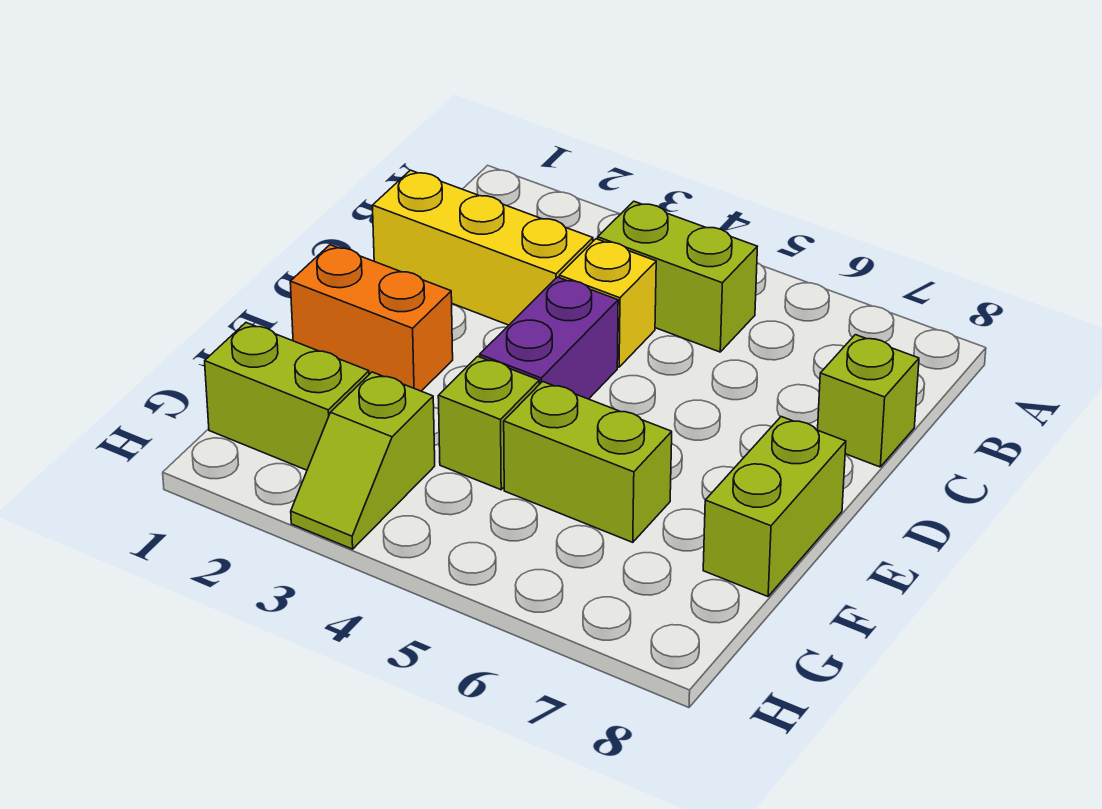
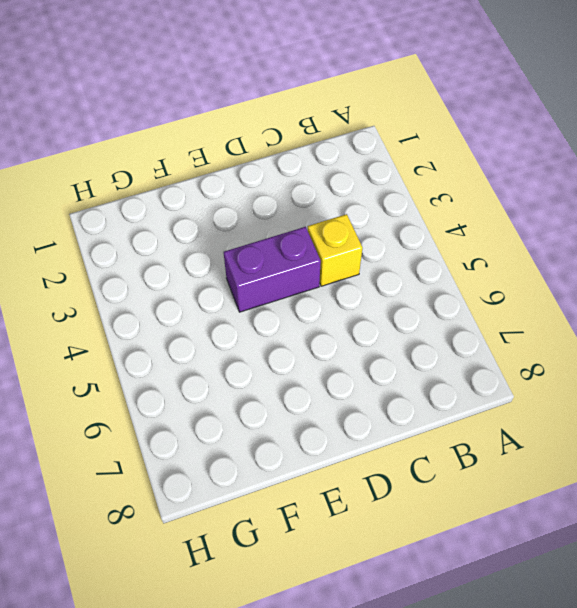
none -> lime 1x2 brick [598,201,757,352]
none -> yellow 1x3 brick [373,170,593,325]

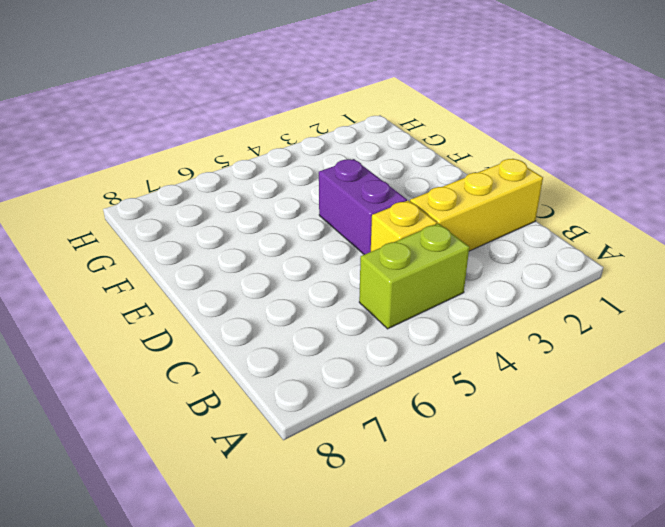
none -> lime 1x1 brick [818,335,919,467]
none -> orange 1x2 brick [290,245,453,391]

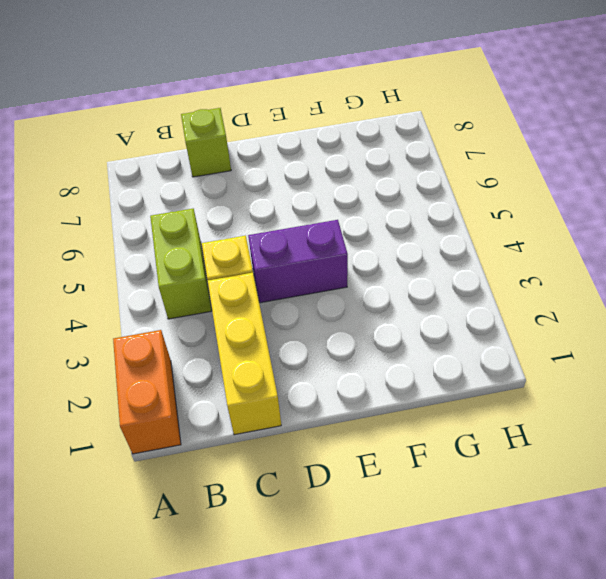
orange 1x2 brick [113,330,181,454] -> orange 1x2 brick moved to [290,245,453,391]
none -> lime 1x2 brick [703,417,846,596]
none -> lime 1x1 brick [438,356,539,490]

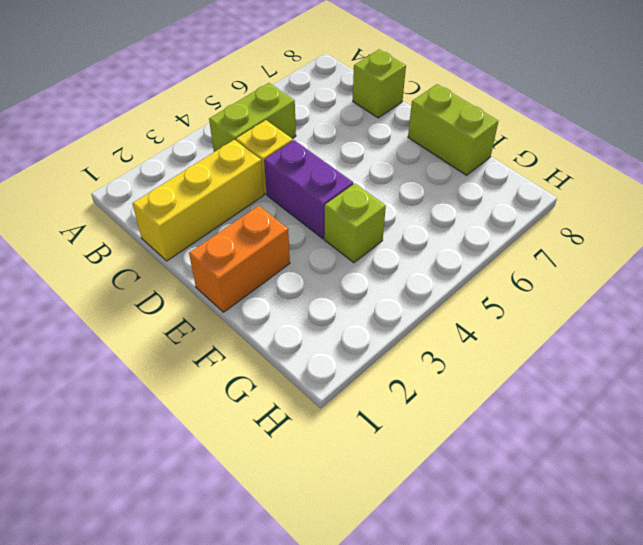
none -> lime 1x2 brick [504,381,672,542]
none -> lime 1x2 brick [205,323,369,470]

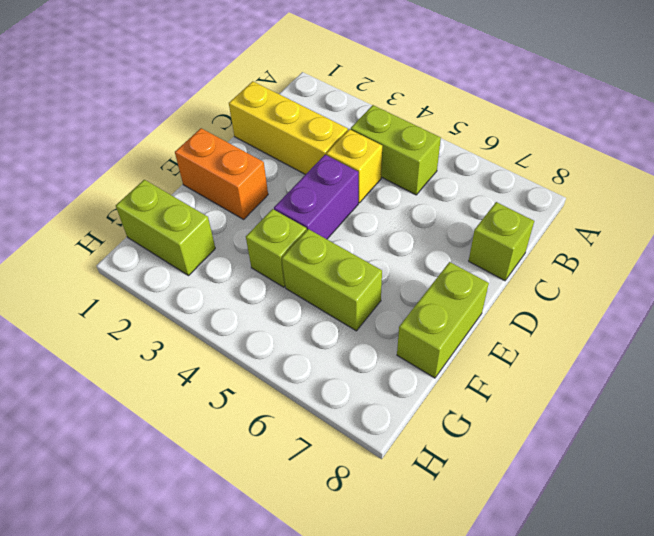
none -> lime 1x2 slope [291,372,435,549]

